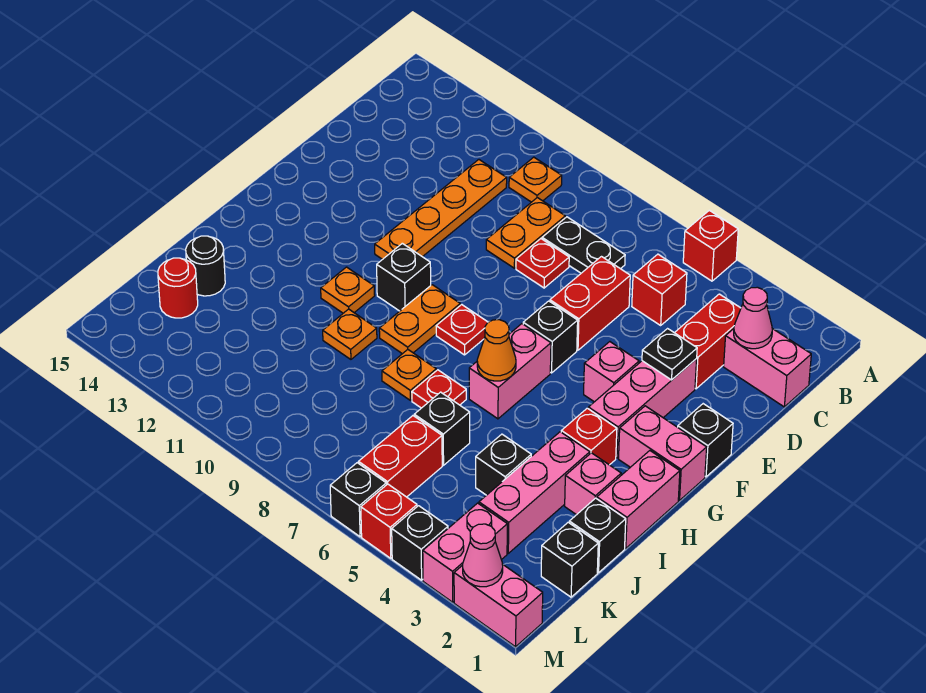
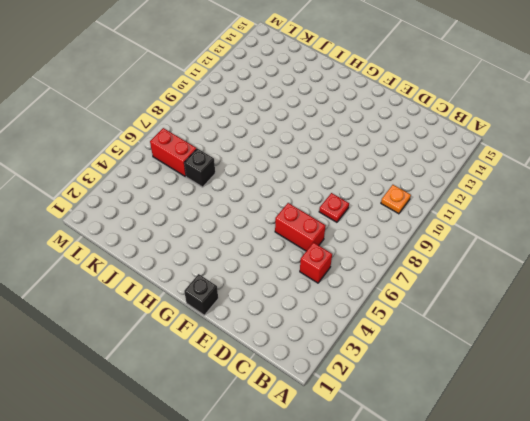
none -> red 1x1 brick [683,210,738,281]
none -> pink 1x2 brick [724,329,811,407]
none -> red 1x2 brick [675,294,741,389]
none -> black 1x2 plate [542,217,625,273]

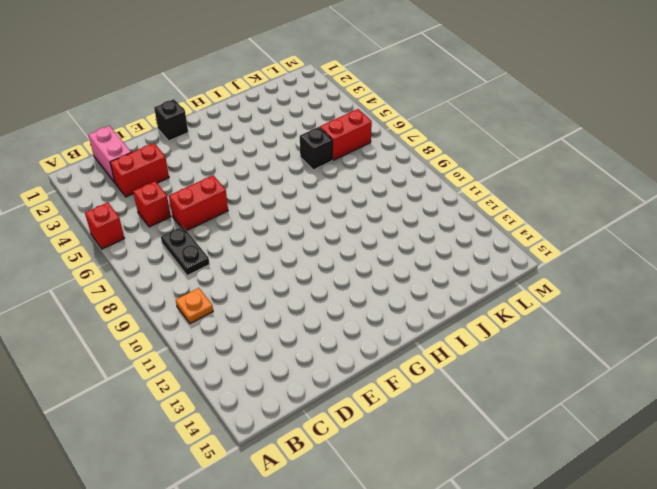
none -> orange 1x2 plate [486,198,565,268]
none -> orange 1x4 plate [375,160,507,260]
none -> red 1x1 plate [516,239,569,288]
none -> pink 1x3 brick [588,359,697,458]

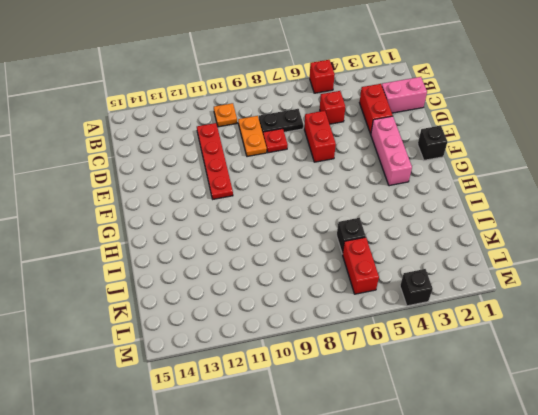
red 1x4 plate [197,123,233,199] -> orange 1x4 plate [375,160,507,260]
none -> pink 1x1 brick [584,342,639,402]
none -> black 1x1 brick [523,301,578,373]
none -> pink 1x2 brick [619,406,707,500]
none -> pink 1x2 brick [469,324,551,419]

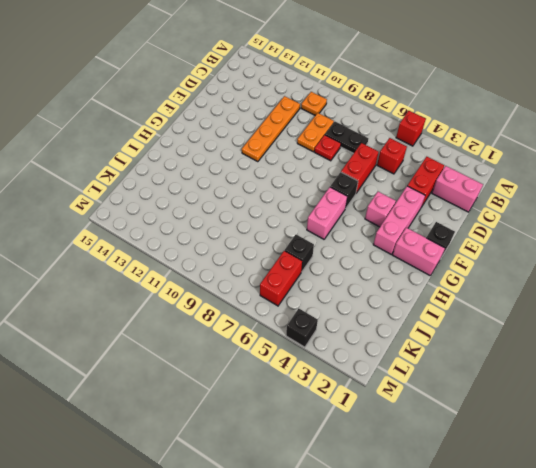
none -> red 1x1 plate [436,305,488,355]
none -> orange 1x2 plate [379,285,460,354]
none -> black 1x1 brick [377,243,431,311]
none -> pink 1x2 brick [597,451,680,548]

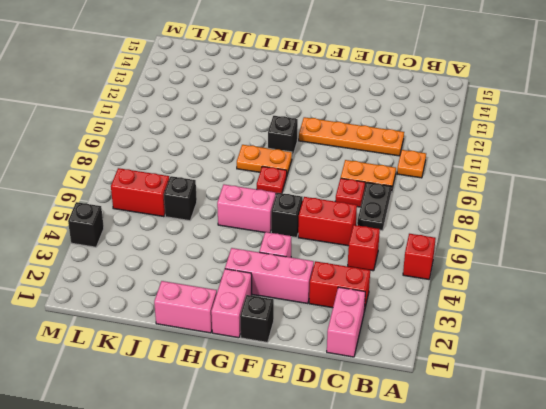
none -> red 1x1 brick [561,408,617,465]
none -> orange 1x1 plate [321,267,375,313]
none -> pink 1x1 brick [565,453,621,515]
none -> pink 1x3 brick [479,432,590,553]

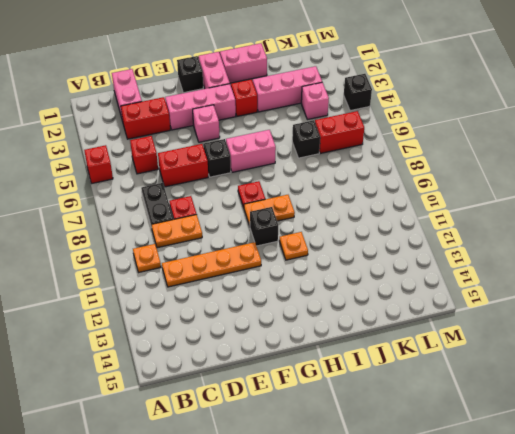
pink 1x1 brick [301,82,329,120] -> pink 1x1 brick moved to [565,453,621,515]
none -> red 1x1 plate [412,370,466,408]
none -> orange 1x1 plate [382,350,436,400]
none -> orange 1x1 plate [323,309,377,359]
none -> black 1x1 brick [569,498,626,573]

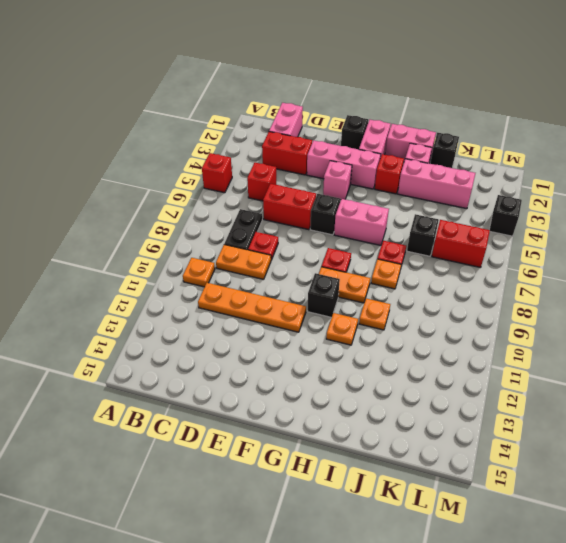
none -> black 1x1 brick [476,434,531,495]
none -> black 1x1 round brick [186,236,225,296]
none -> black 1x1 brick [541,522,598,597]
none -> red 1x1 round brick [158,258,198,318]

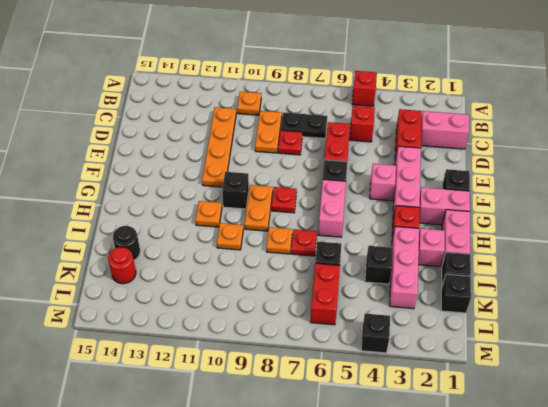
none -> pink 1x2 brick [423,503,507,602]
none -> pink 1x2 brick [454,564,543,647]
none -> red 1x1 brick [361,484,417,558]
none -> black 1x1 brick [330,463,386,537]

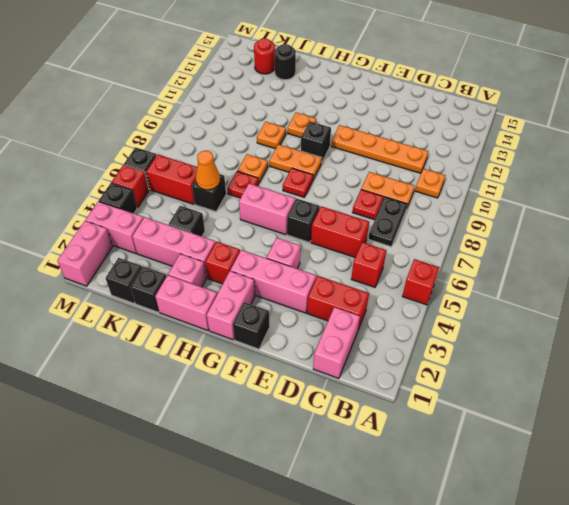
orange 1x1 cone [196,151,220,190] -> orange 1x1 cone moved to [477,320,516,381]
none -> pink 1x1 cone [734,287,772,349]
none -> black 1x1 plate [642,329,697,380]
none -> pink 1x1 cone [463,524,503,587]

